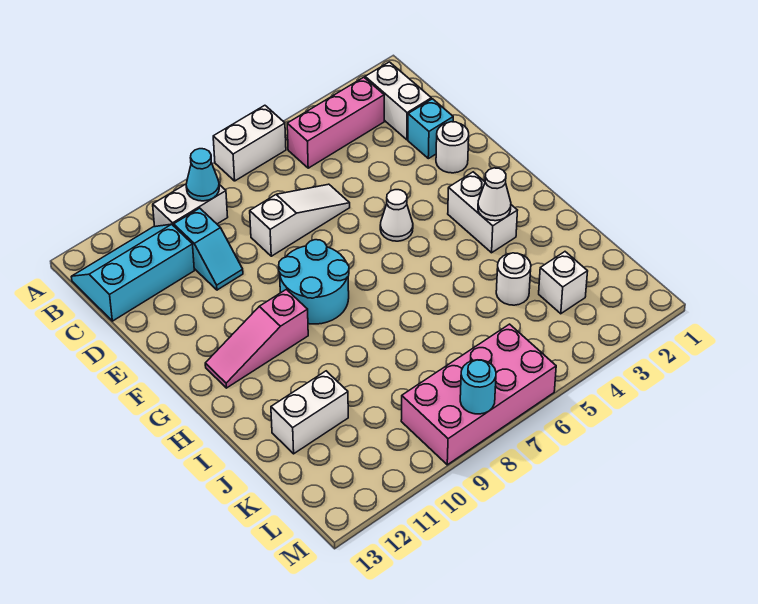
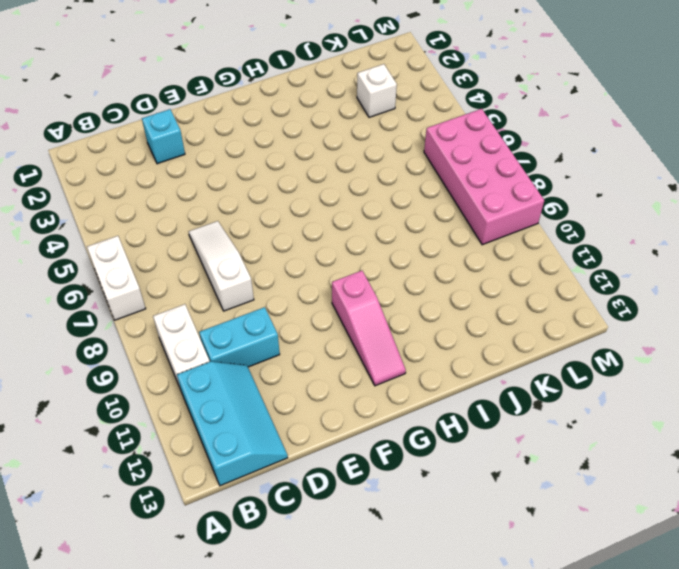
cyan 2x3 slope [177,362,288,486] -> cyan 2x3 slope turned to [71,224,194,321]
cyan 1x2 brick [199,307,280,367] -> cyan 1x2 slope [174,208,243,290]
none -> white 1x2 brick [365,62,431,140]
none -> pink 1x3 brick [287,77,384,168]
none -> white 1x1 round brick [436,122,469,173]

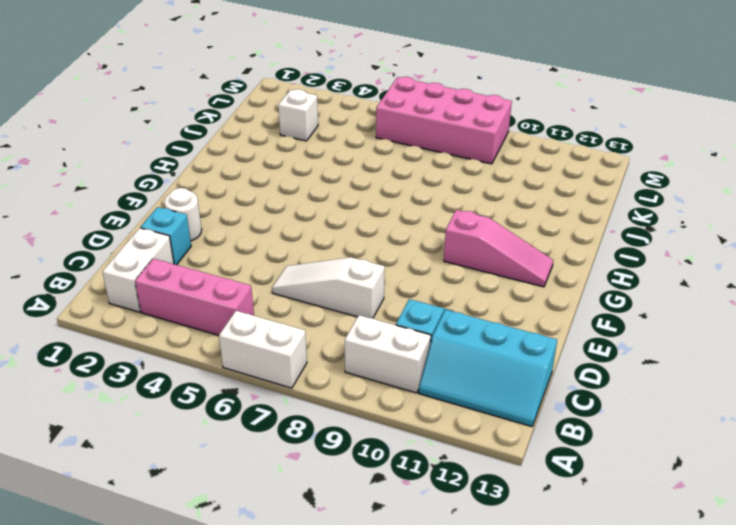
none -> white 1x1 cone [380,190,413,241]
none -> cyan 2x2 round brick [279,240,349,324]
none -> white 1x2 brick [448,172,518,253]

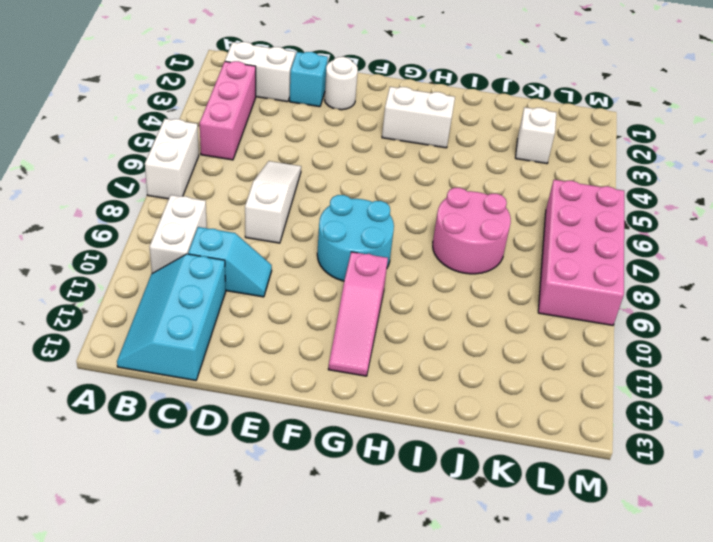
pink 2x2 round brick [433,188,511,274] -> none
none -> white 1x1 cone [380,190,413,241]
none -> white 1x1 round brick [496,253,531,305]
none -> white 1x2 brick [271,371,348,454]

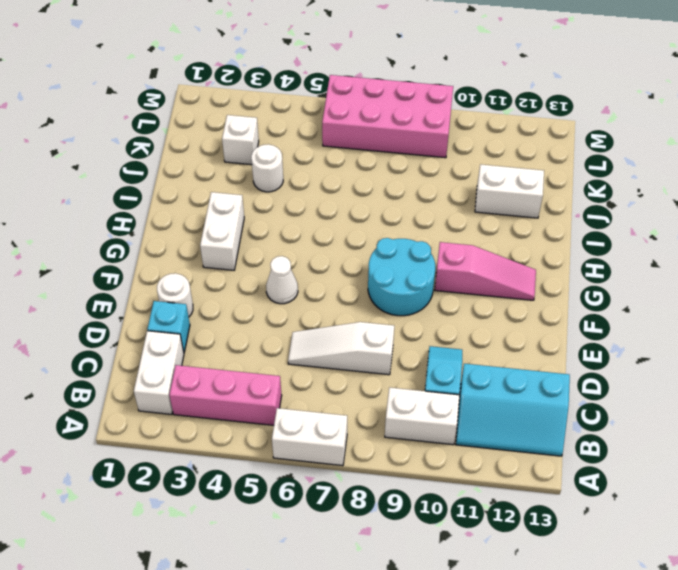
none -> cyan 1x1 cone [186,149,219,201]
none -> white 1x1 cone [478,168,511,221]
none -> cyan 1x1 round brick [460,360,496,414]

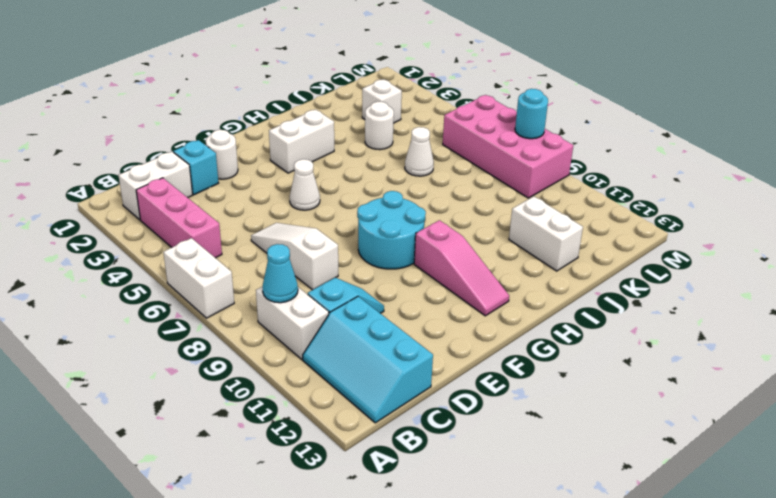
white 1x1 cone [405,127,434,176] -> white 1x1 cone moved to [478,168,511,221]

